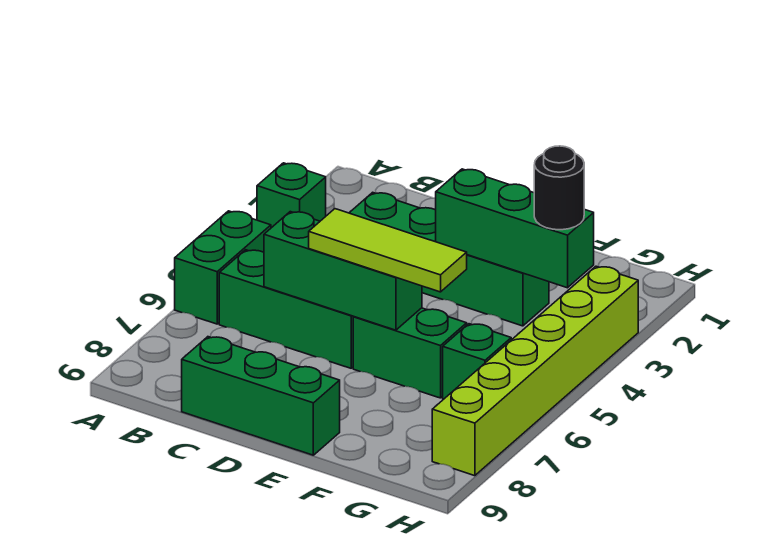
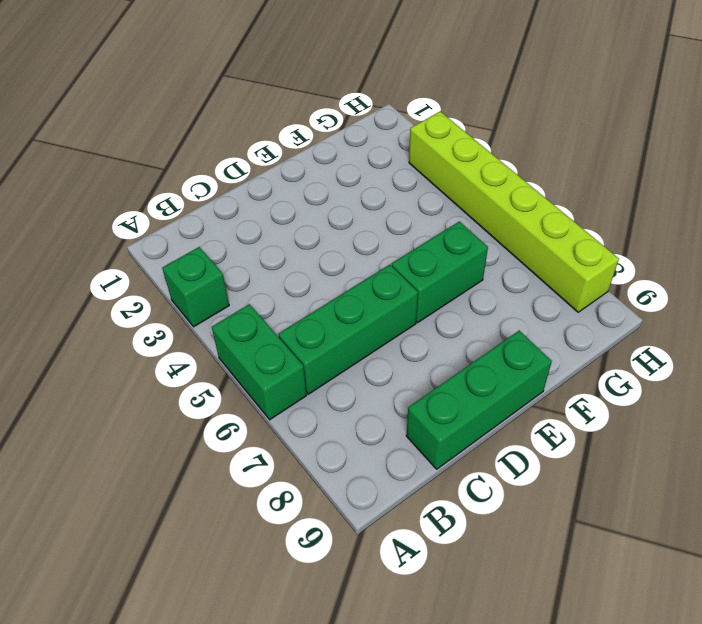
none -> green 1x4 brick [350,192,549,326]
none -> green 1x1 brick [443,324,511,399]
none -> green 1x3 brick [264,212,422,330]

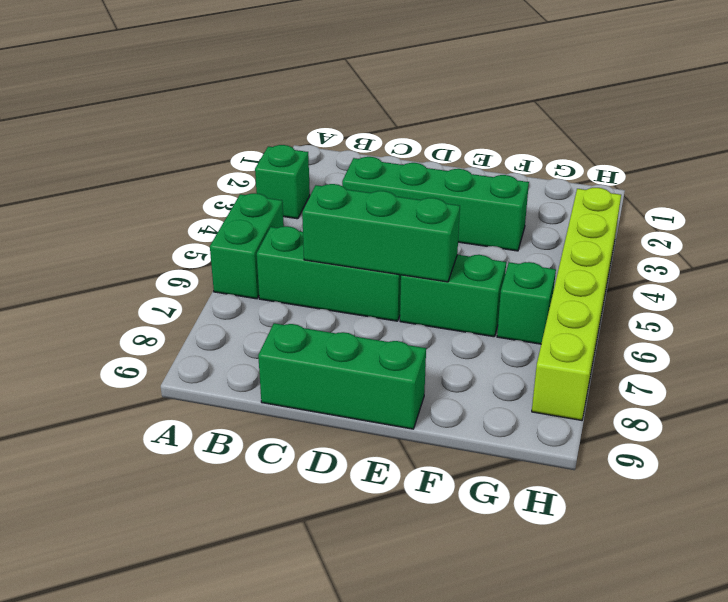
none -> green 1x3 brick [436,169,594,288]
none -> lime 1x3 tile [309,209,467,292]
none -> black 1x1 round brick [534,146,584,230]

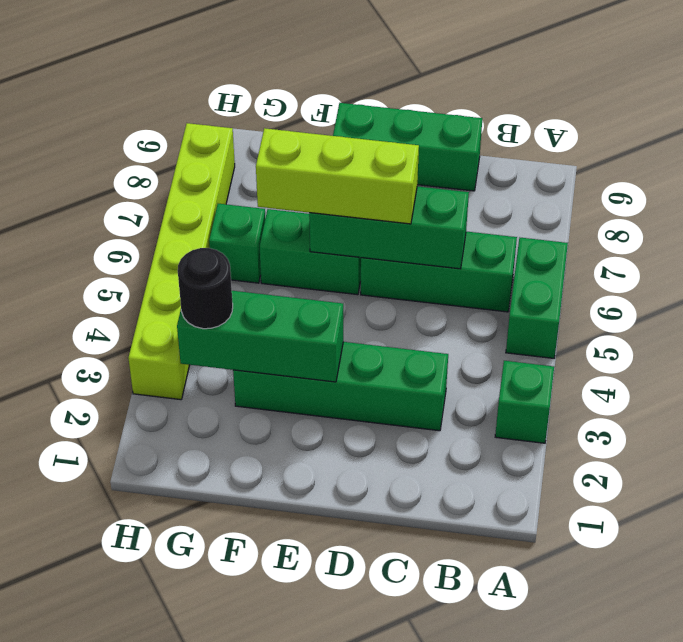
lime 1x3 brick [256,128,419,224] -> lime 1x3 tile [309,209,467,292]

